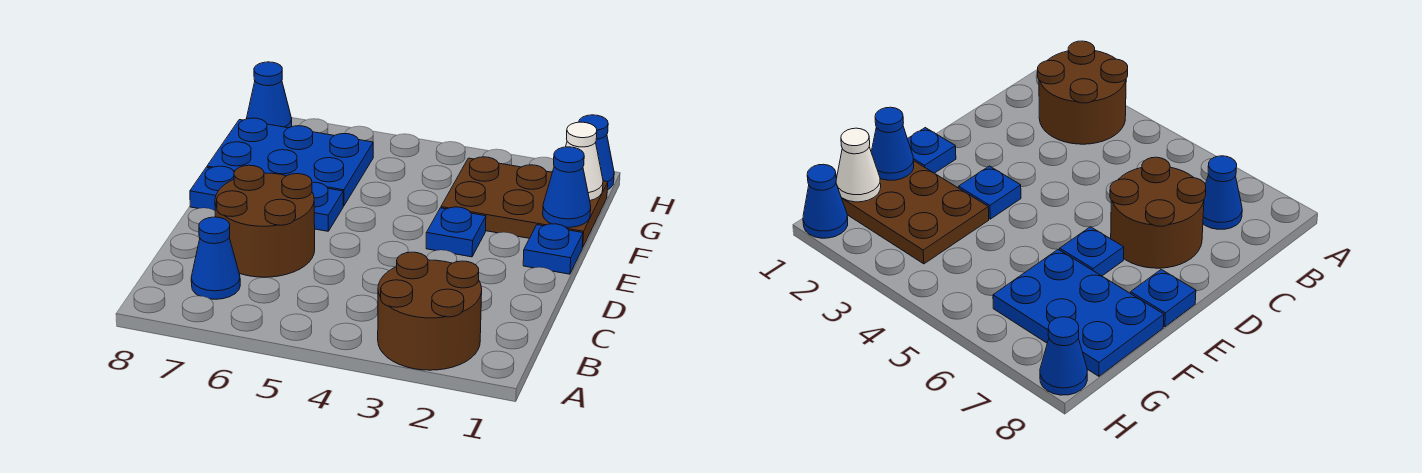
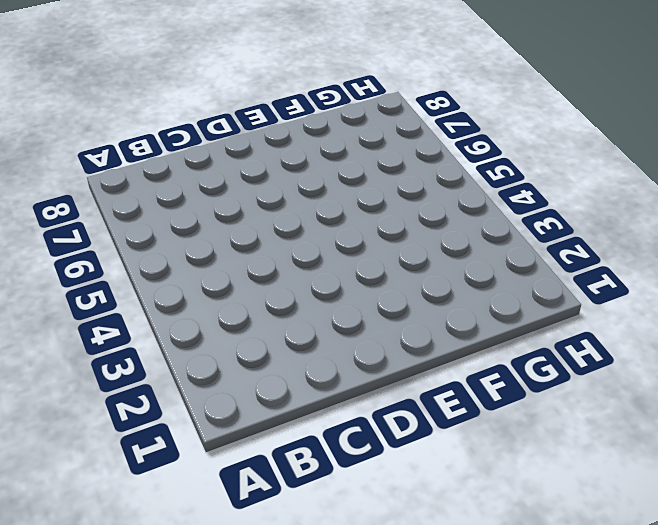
none -> brown 2x2 round brick [378,252,482,370]
none -> blue 1x1 cone [191,217,240,299]
none -> brown 2x2 round brick [215,165,315,277]

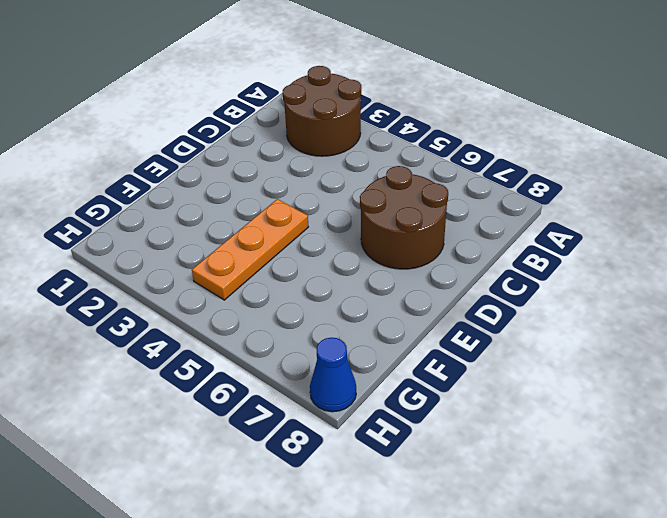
orange 1x3 plate [192,199,308,300] -> none
none -> blue 1x1 cone [191,217,240,299]
none -> blue 1x1 plate [523,224,583,274]
none -> blue 1x1 plate [426,207,486,257]

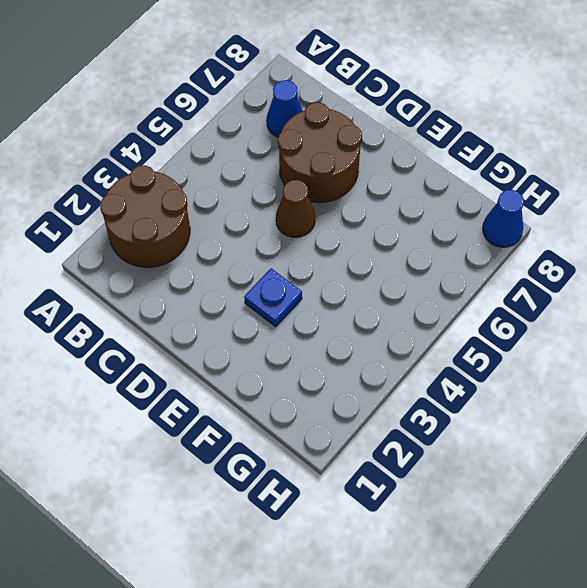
brown 1x1 cone [276,180,315,237] -> none
none -> blue 1x1 plate [523,224,583,274]
none -> blue 1x1 plate [312,182,343,231]
none -> blue 1x1 plate [190,166,234,211]

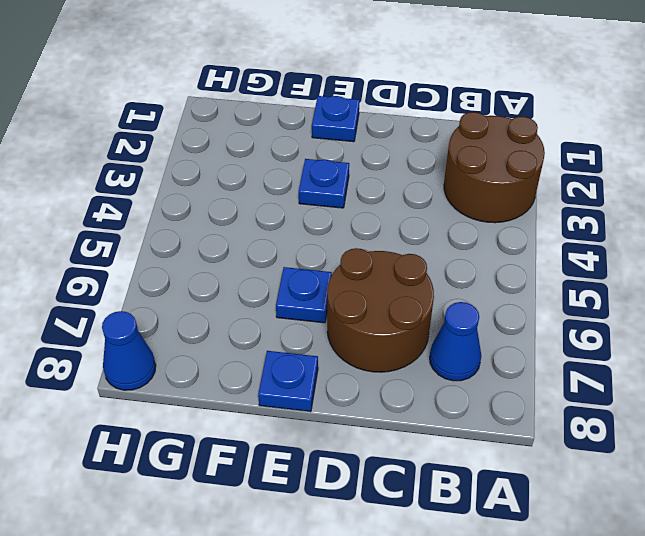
none -> brown 2x3 plate [441,157,608,248]
none -> blue 2x3 plate [207,118,373,206]
none -> blue 1x1 cone [579,115,614,190]

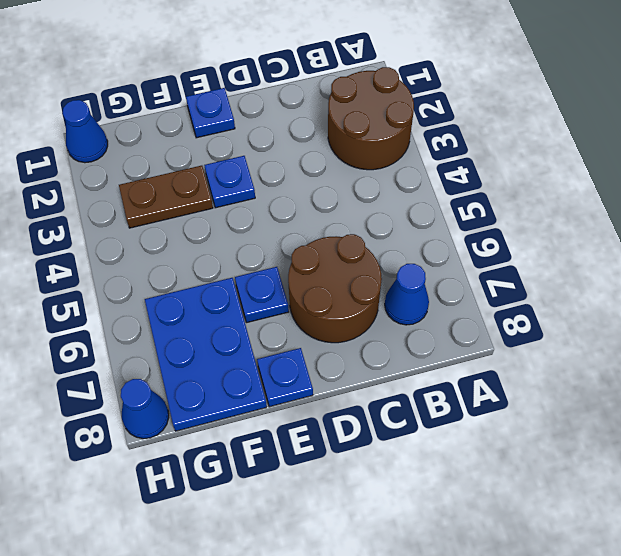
brown 1x2 plate [119,166,213,228] -> brown 2x3 plate [441,157,608,248]
none -> blue 1x1 cone [543,147,591,227]
none -> white 1x1 cone [566,122,603,200]

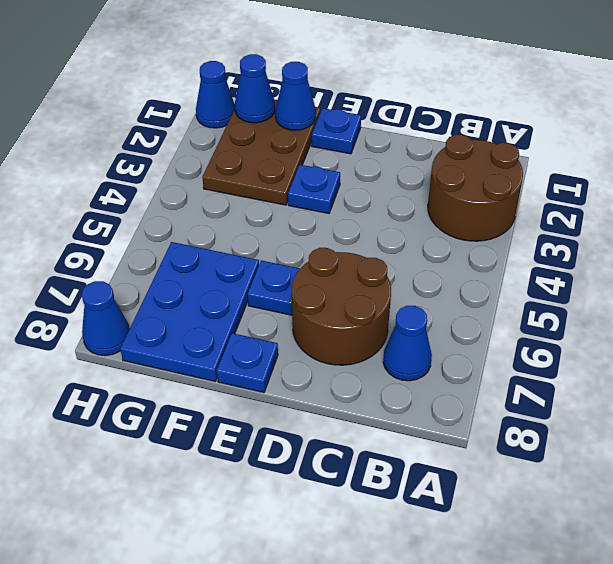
blue 1x1 cone [234,54,275,123] -> white 1x1 cone [566,122,603,200]

